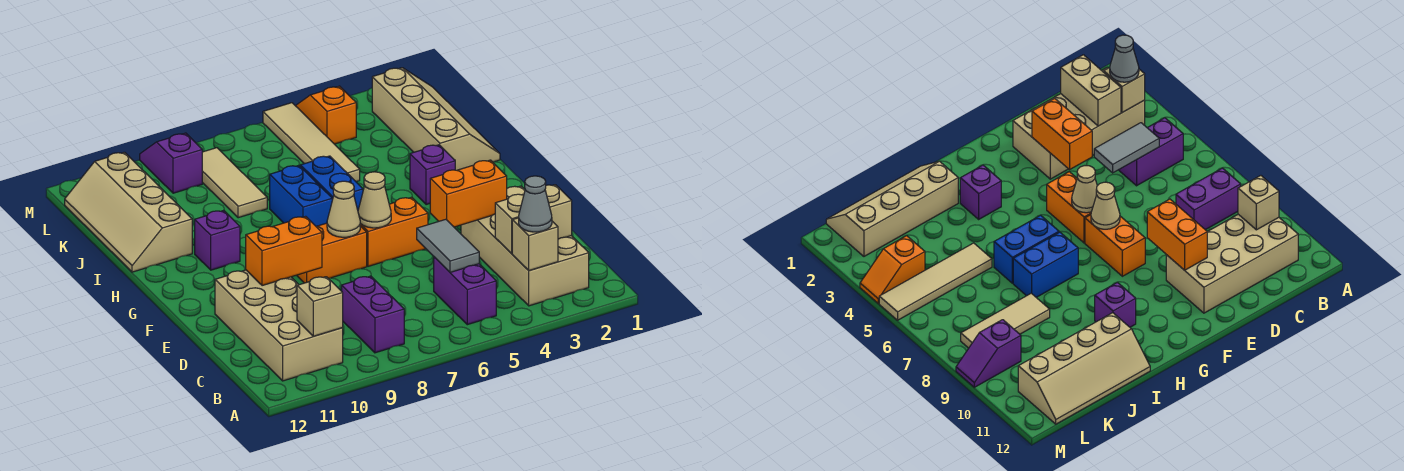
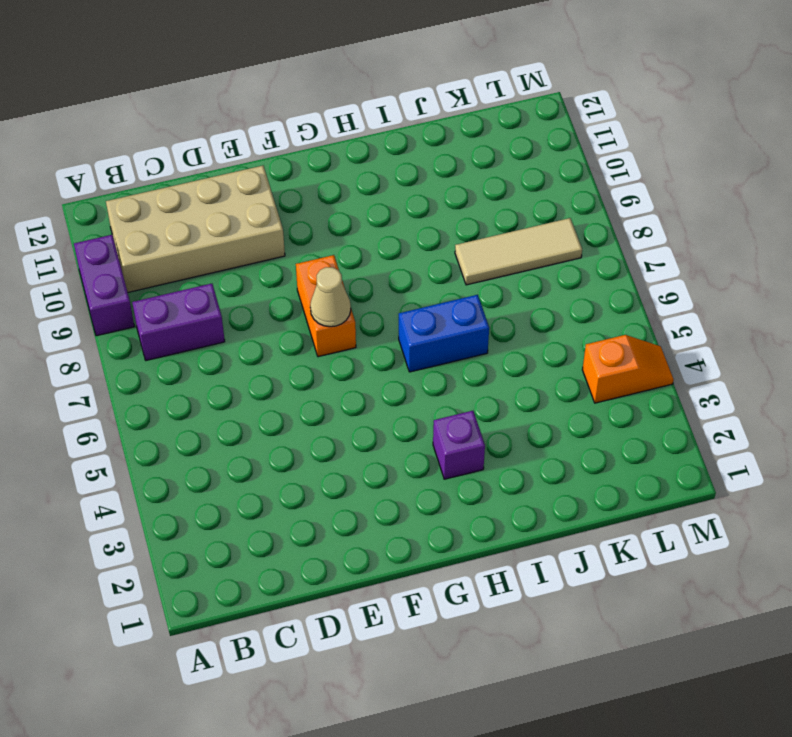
purple 1x2 brick [74,235,134,336] -> purple 1x2 brick turned to [434,257,496,325]
none -> tan 2x4 brick [461,186,589,306]
none -> orange 1x2 brick [360,197,428,266]
none -> blue 1x2 brick [270,165,332,226]

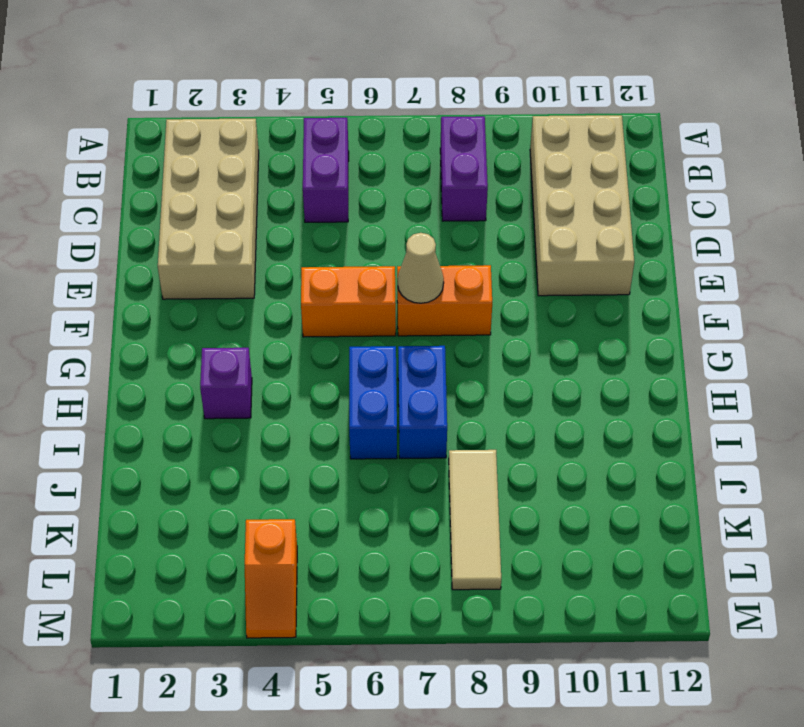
none -> purple 1x1 brick [195,210,240,270]
none -> tan 2x4 slope [372,68,500,170]
none -> tan 2x4 slope [65,152,192,272]

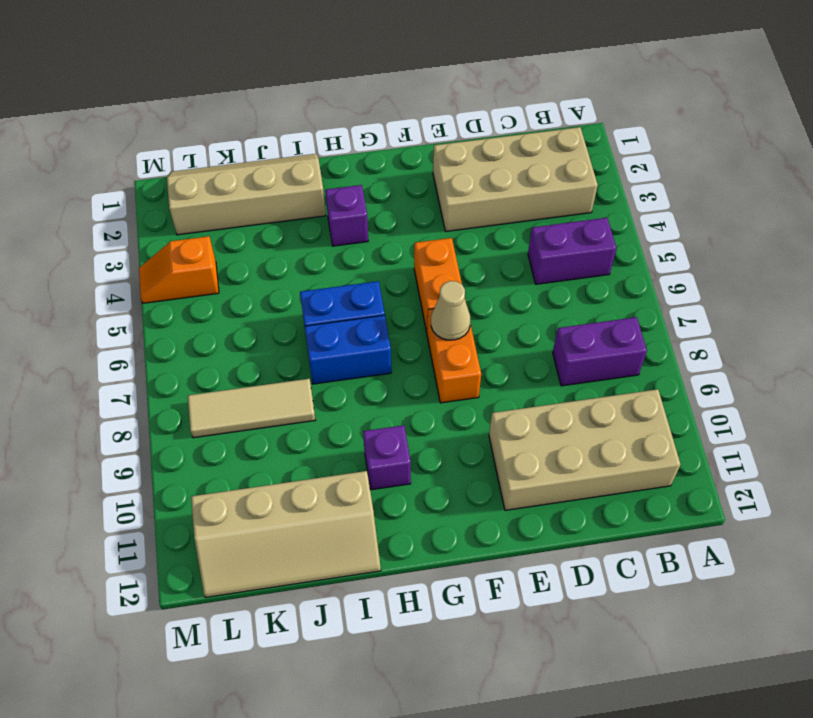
none -> tan 1x4 tile [263,103,360,182]
none -> purple 1x2 slope [140,133,202,193]
none -> tan 1x1 brick [512,218,558,271]

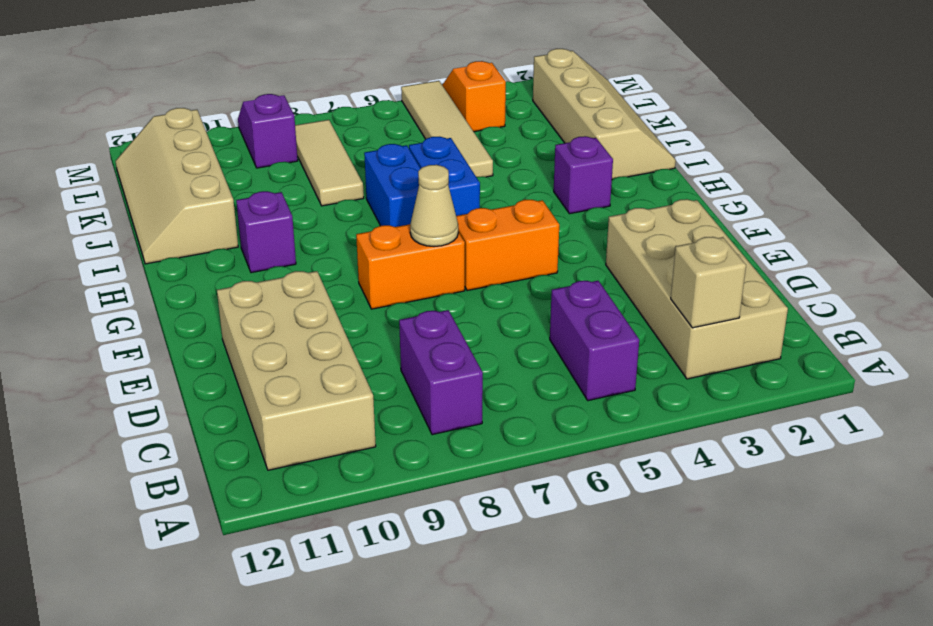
none -> tan 1x1 brick [297,277,343,336]
none -> tan 1x2 brick [495,185,572,254]
none -> grey 1x2 tile [417,219,479,272]

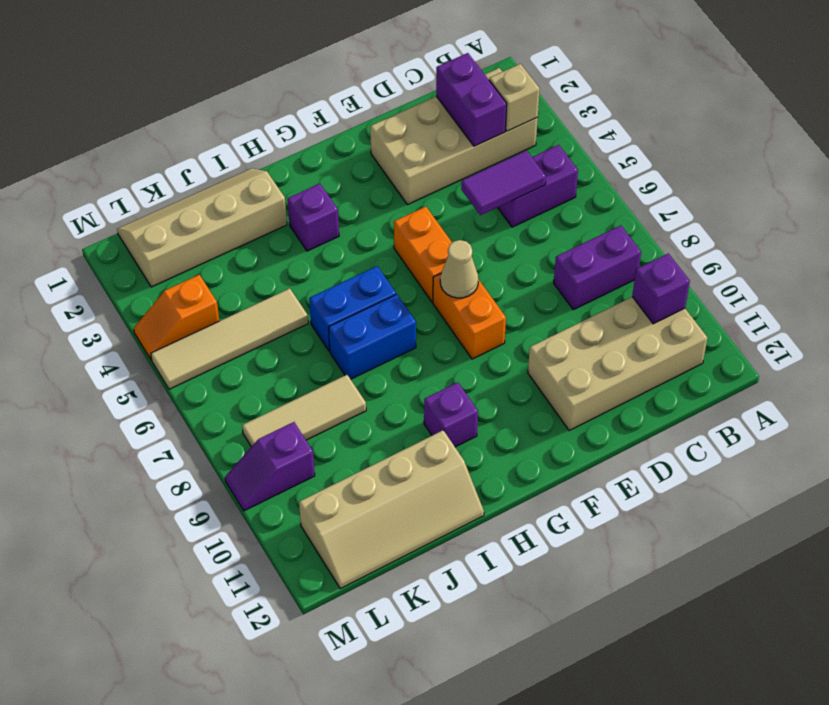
purple 1x1 brick [632,253,690,324] -> tan 1x1 brick [297,277,343,336]
purple 1x2 brick [436,53,507,146] -> tan 1x2 brick [495,185,572,254]
purple 1x2 tile [461,151,546,215] -> grey 1x2 tile [417,219,479,272]
none -> orange 1x2 brick [430,160,507,227]
none -> orange 1x2 brick [246,216,322,286]
none -> tan 1x1 cone [358,172,391,228]

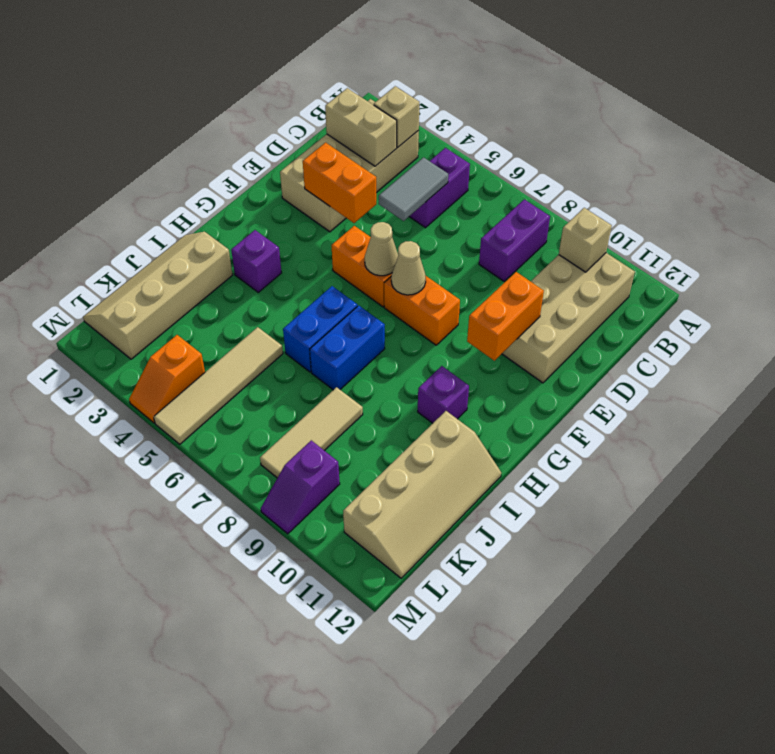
orange 1x2 brick [467,272,544,361] -> orange 1x2 brick turned to [246,216,322,286]
none -> grey 1x1 cone [519,176,552,232]

